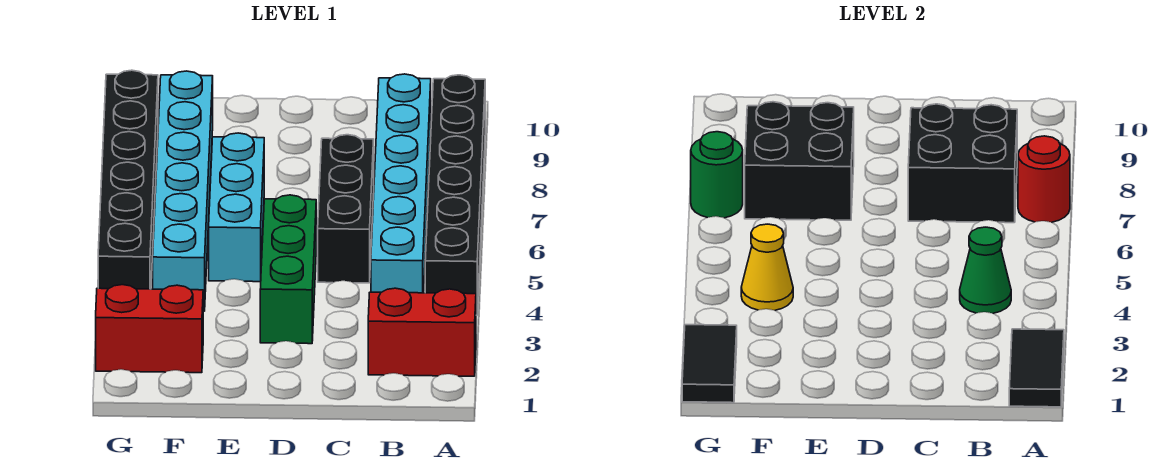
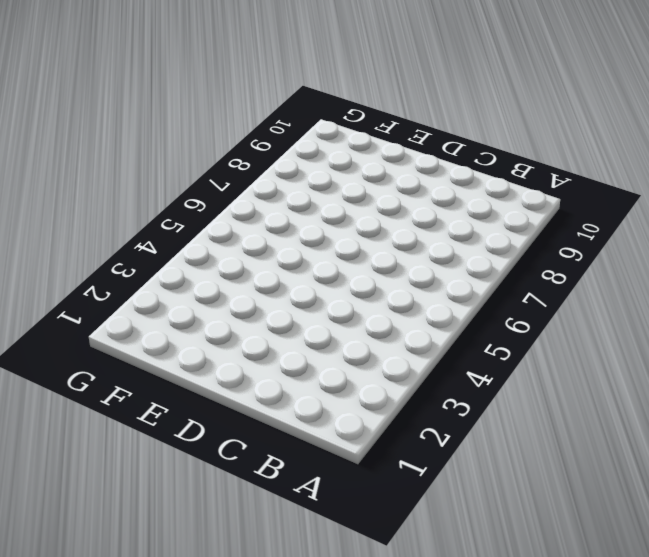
none -> red 1x2 brick [368,288,476,376]
none -> black 1x6 brick [425,75,485,315]
none -> cyan 1x6 brick [371,74,431,293]

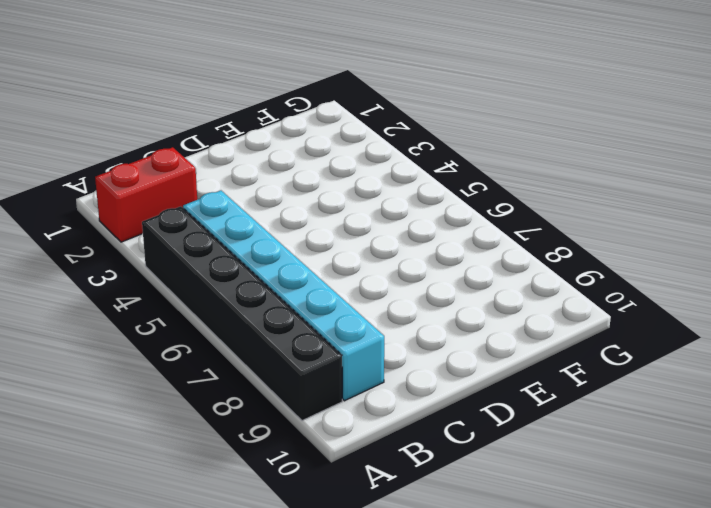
none -> black 1x3 brick [318,135,374,283]
none -> green 1x3 brick [260,195,316,344]
none -> cyan 1x3 brick [209,133,264,282]

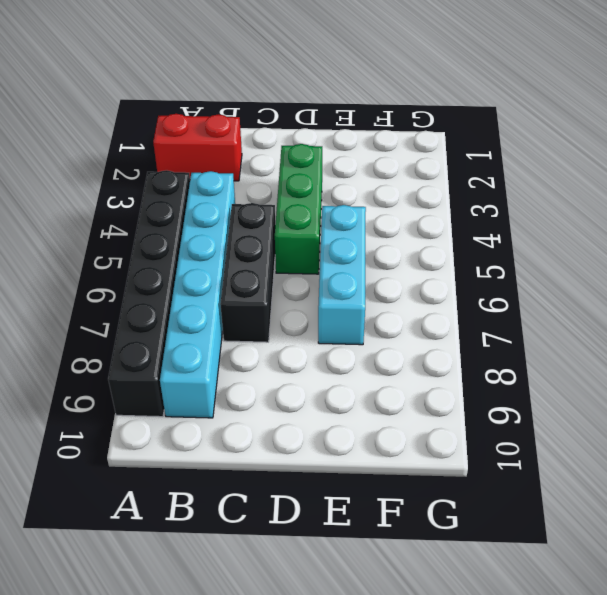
none -> red 1x2 brick [96,285,203,373]
none -> cyan 1x6 brick [153,71,213,311]
none -> black 1x6 brick [98,70,158,289]

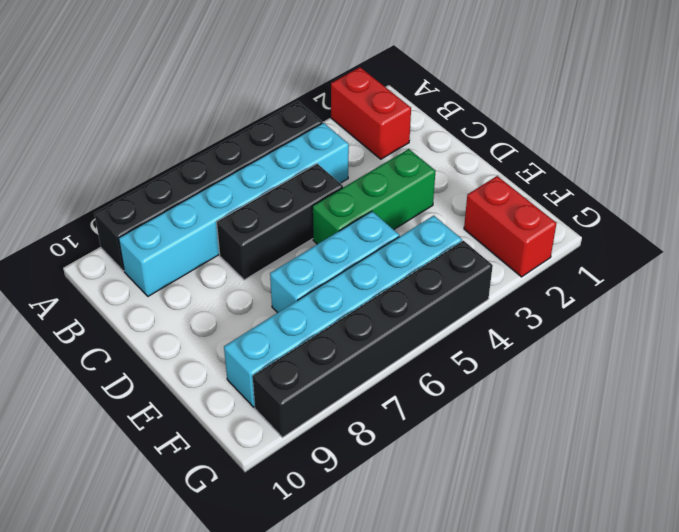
none -> black 1x2 tile [1009,329,1064,407]
none -> red 1x1 round brick [1018,136,1070,222]
none -> green 1x1 cone [960,227,1011,313]

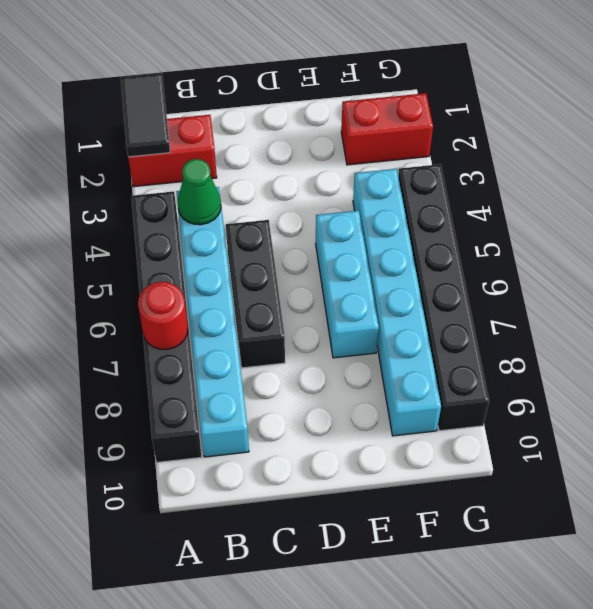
none -> green 1x3 brick [260,195,316,344]
none -> black 2x2 brick [908,104,1017,223]
none -> black 2x2 brick [745,102,854,220]

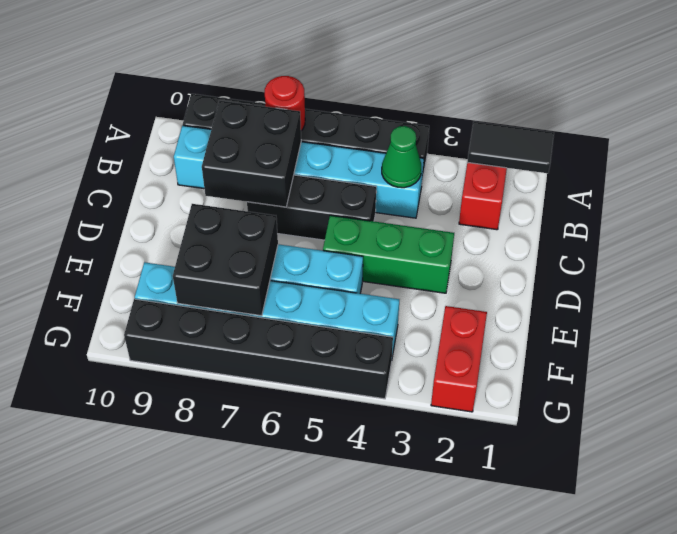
none -> yellow 1x1 cone [741,224,793,310]
none -> black 1x2 tile [682,325,737,403]
none -> green 1x1 round brick [691,132,743,218]

